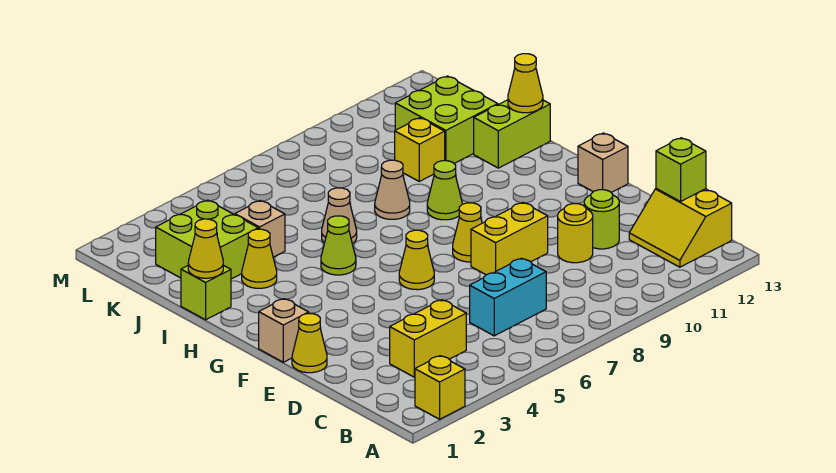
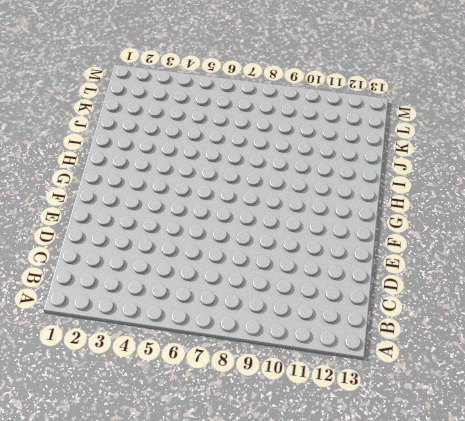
none -> yellow 1x1 brick [415,356,465,419]
none -> yellow 2x2 slope [629,189,732,267]
none -> yellow 1x2 brick [390,300,466,377]

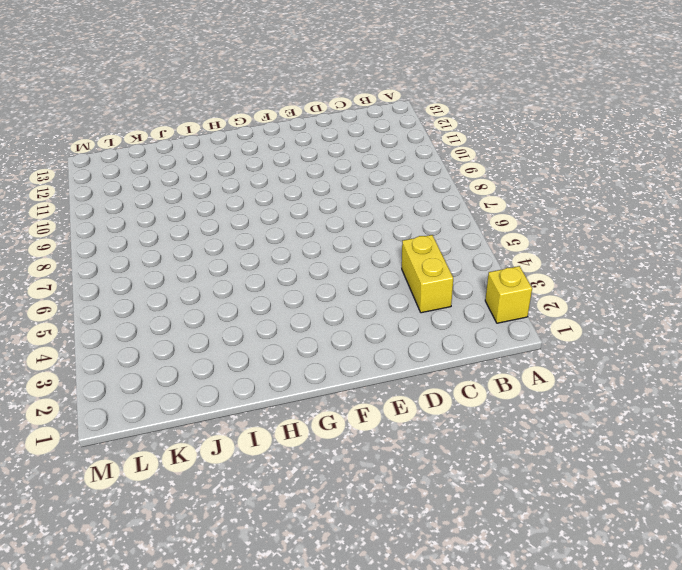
none -> yellow 2x2 slope [629,189,732,267]
none -> cyan 1x2 brick [470,258,546,336]
none -> yellow 1x1 round brick [558,204,593,263]

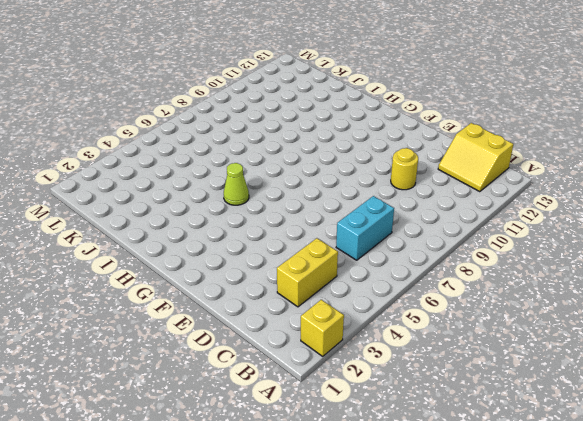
none -> lime 1x1 round brick [584,190,619,249]
none -> yellow 1x1 cone [292,314,327,373]
none -> yellow 1x2 brick [471,203,548,275]

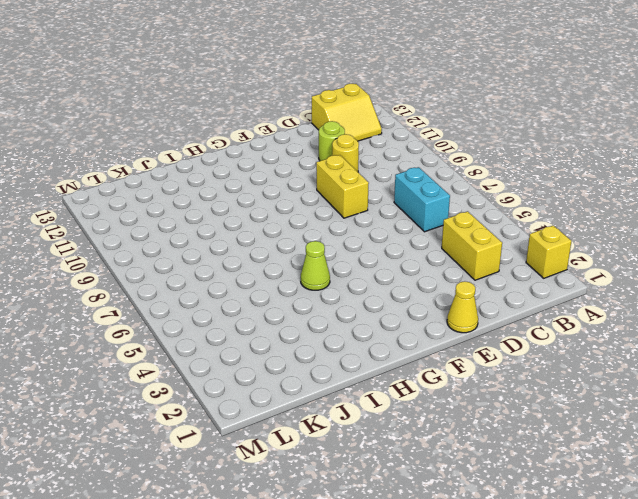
none -> tan 1x1 brick [259,299,309,362]
none -> yellow 1x1 cone [399,230,434,290]
none -> yellow 1x1 cone [453,203,482,262]

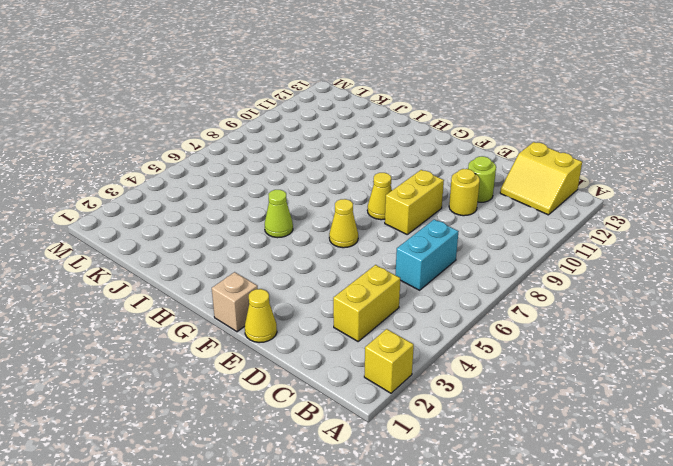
none -> tan 1x1 brick [578,133,628,192]
none -> lime 1x1 cone [427,161,462,220]
none -> lime 1x1 brick [181,265,231,320]

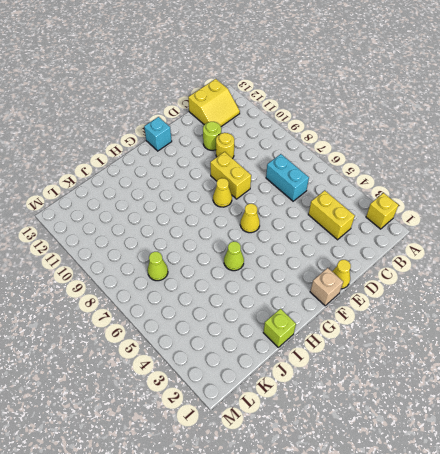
cyan 1x1 brick [144,117,172,151] -> tan 1x1 brick [578,133,628,192]
lime 1x1 cone [147,252,168,281] -> lime 1x1 cone moved to [427,161,462,220]
none -> yellow 1x1 cone [242,229,277,288]
none -> tan 1x1 cone [322,188,357,244]
none -> tan 1x1 cone [375,160,410,219]

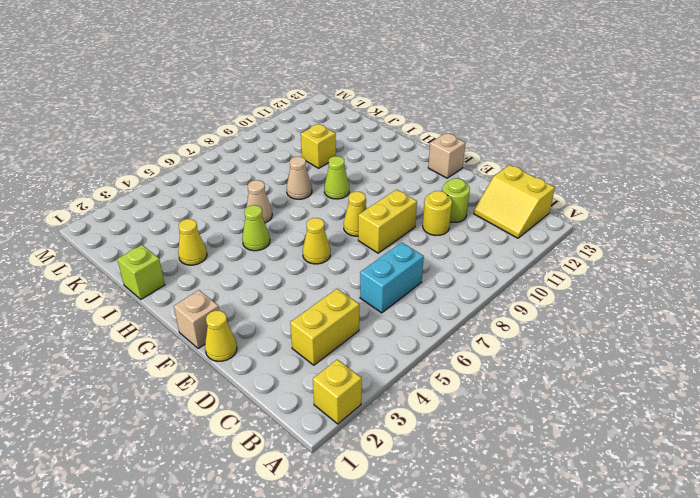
none -> lime 1x2 brick [474,100,550,168]
none -> lime 2x2 brick [156,200,258,279]
none -> tan 1x1 brick [235,201,285,257]

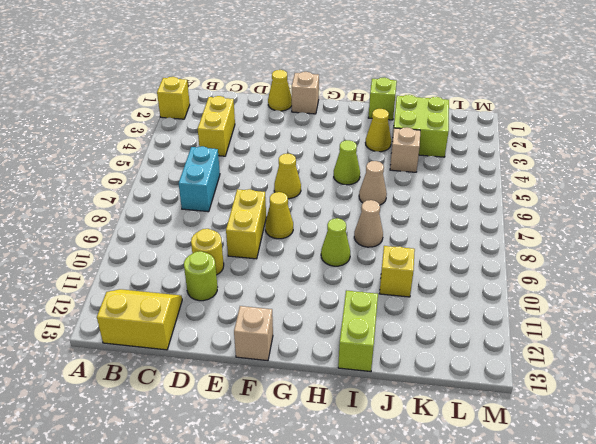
none -> lime 2x2 brick [395,76,498,163]
none -> lime 1x1 brick [656,138,706,201]
none -> yellow 1x1 cone [188,219,223,278]

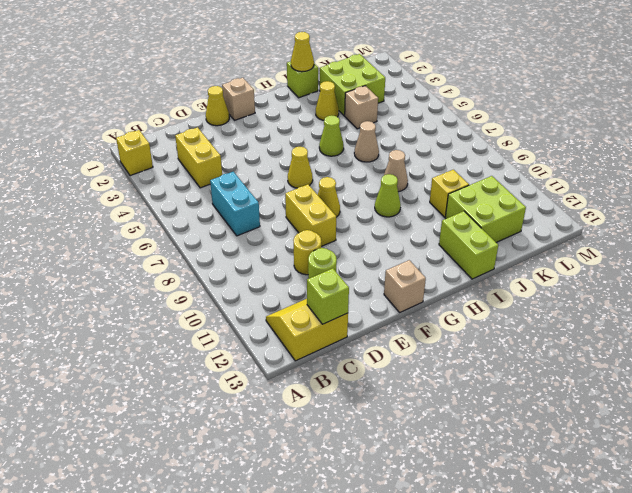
none -> yellow 1x1 cone [508,54,543,113]

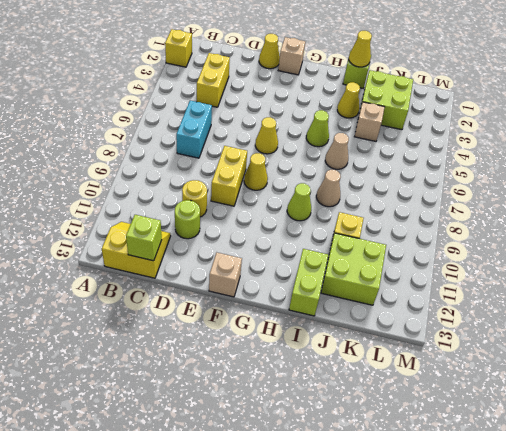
none -> yellow 1x1 cone [508,54,543,113]

